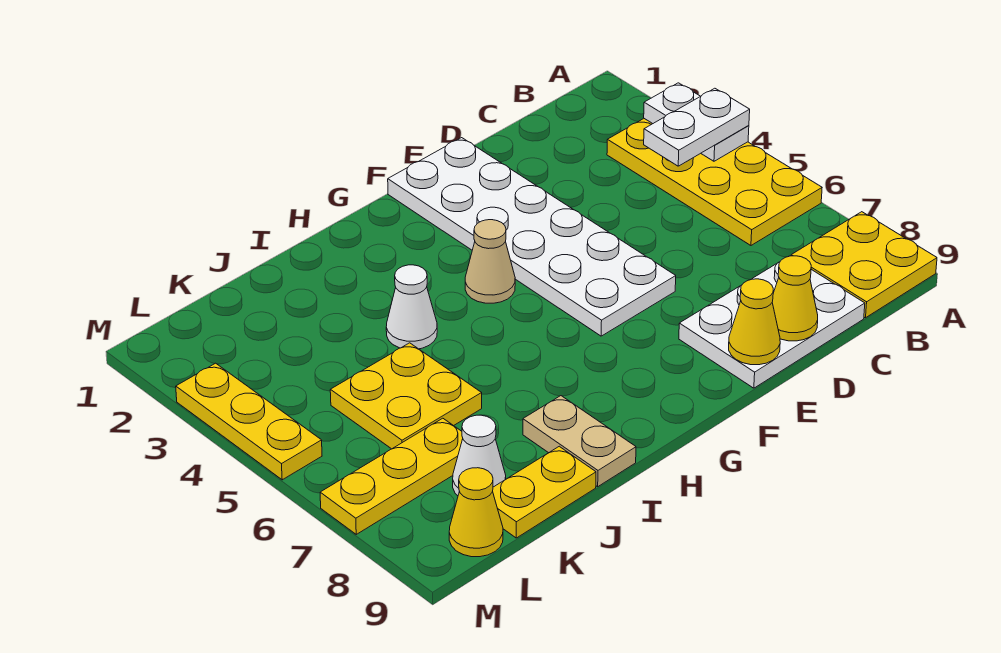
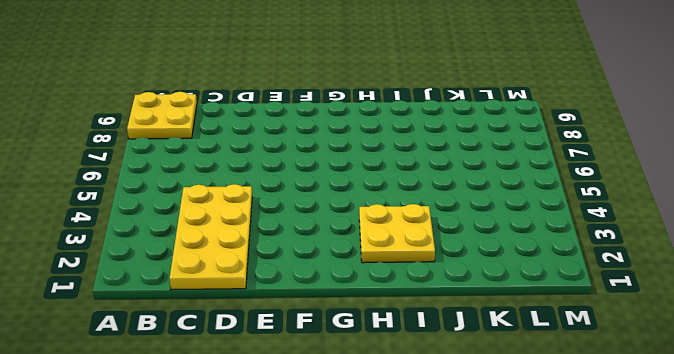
yellow 2x4 plate [170,184,252,290] -> yellow 2x4 plate moved to [607,119,822,245]
yellow 2x2 plate [359,204,435,263] -> yellow 2x2 plate moved to [330,343,482,449]
none -> white 2x3 plate [679,262,865,388]
none -> white 2x6 plate [388,138,676,336]
none -> tan 1x1 cone [465,220,515,303]

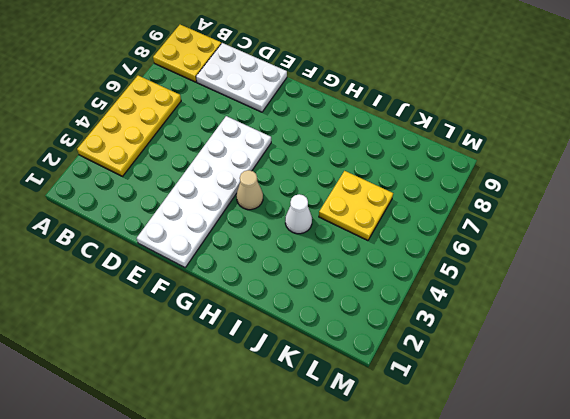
none -> tan 1x2 plate [523,396,636,487]
none -> yellow 1x2 plate [493,446,596,538]
none -> yellow 1x3 plate [320,418,463,534]

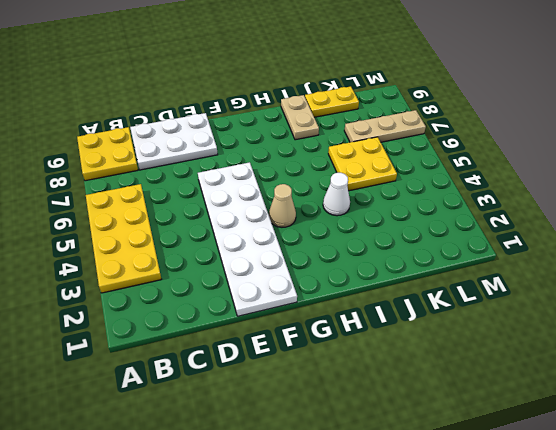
tan 1x3 plate [344,110,426,142] -> yellow 1x3 plate [320,418,463,534]
none -> white 1x1 cone [453,415,506,496]
none -> yellow 1x1 cone [449,468,503,557]
none -> yellow 1x3 plate [176,363,322,480]

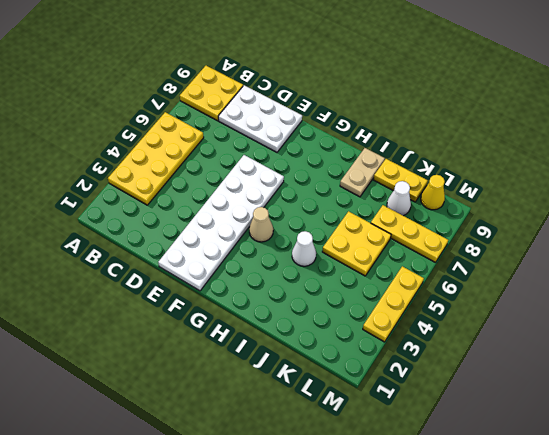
none -> white 1x2 plate [644,83,749,161]
none -> yellow 1x1 cone [772,256,818,341]
none -> yellow 1x1 cone [729,279,780,365]

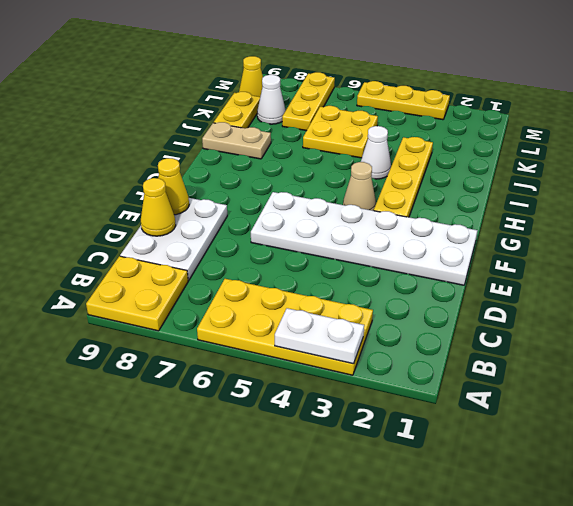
yellow 1x4 plate [374,137,433,217] -> none
none -> white 1x2 plate [644,88,750,166]

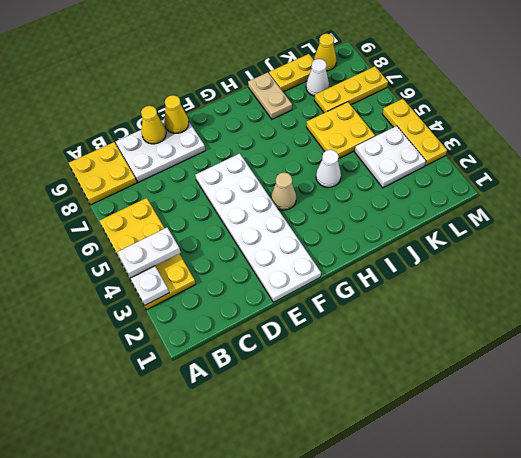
white 2x2 plate [355,126,426,188] -> none

